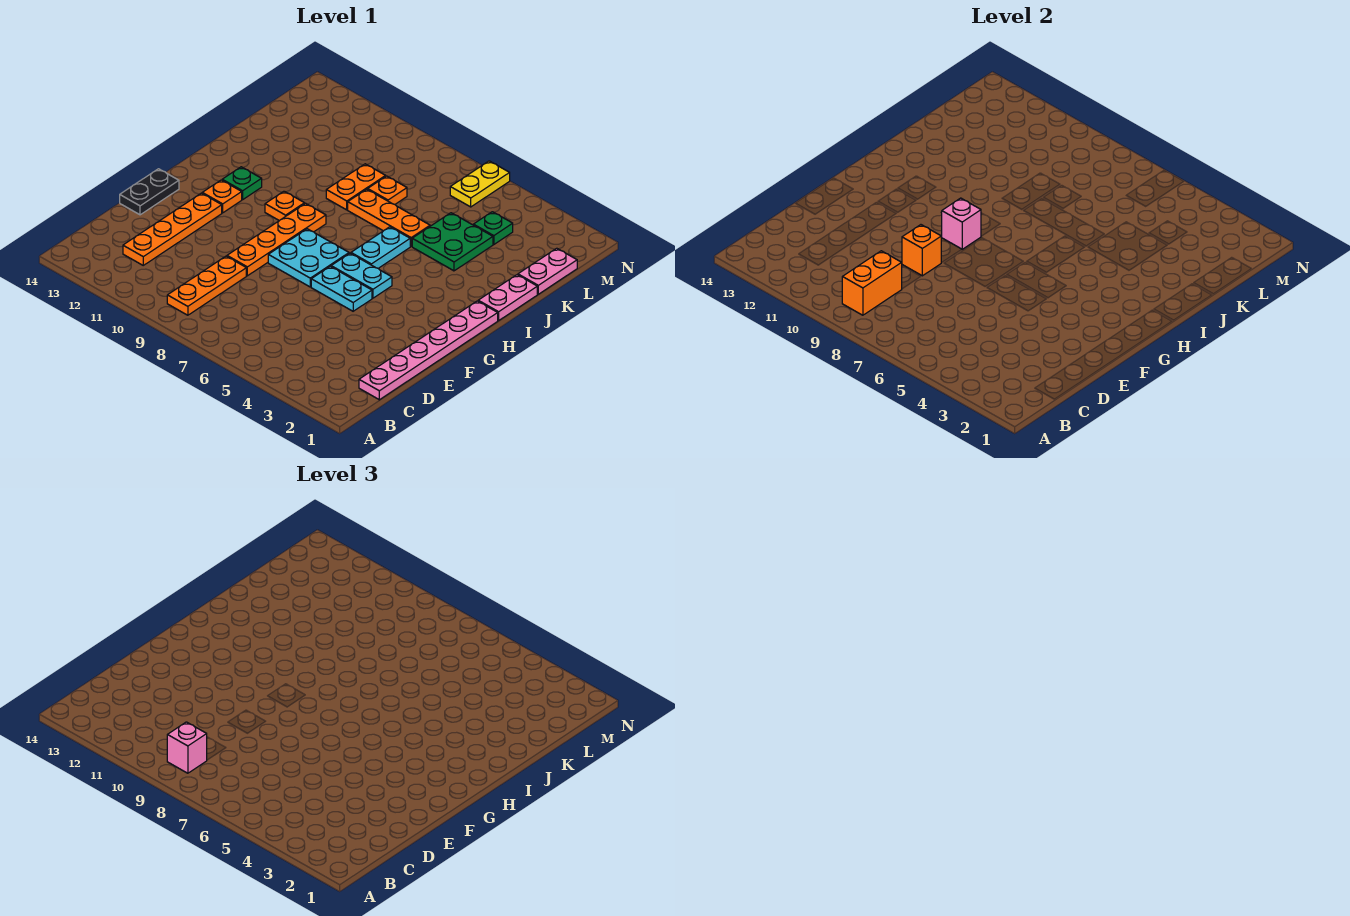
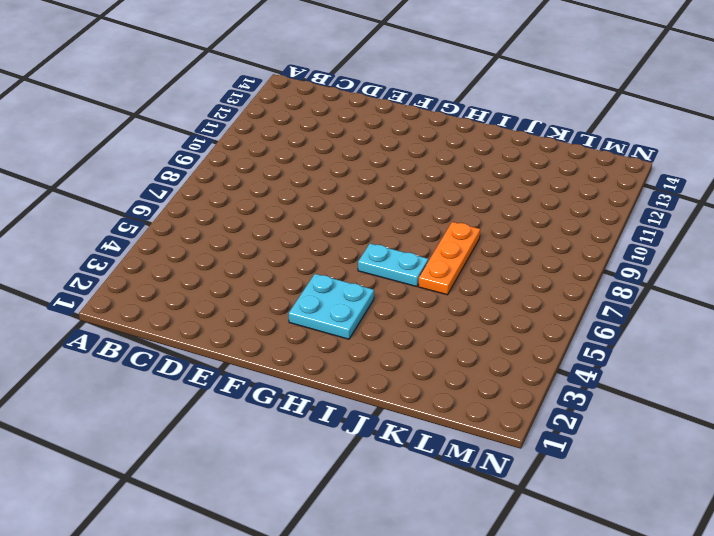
cyan 2x2 plate [289,274,374,339] -> cyan 2x2 plate moved to [268,229,349,287]
none -> orange 1x3 plate [167,256,246,315]
none -> pink 1x6 plate [359,301,498,400]
none -> orange 1x4 plate [123,193,222,265]

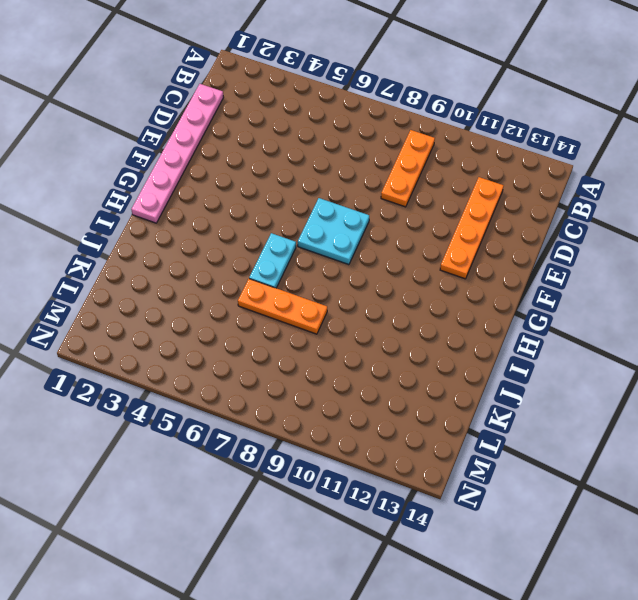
none -> orange 1x4 plate [227,203,326,276]
none -> black 1x2 plate [120,169,179,215]
none -> cyan 1x2 plate [311,266,372,311]

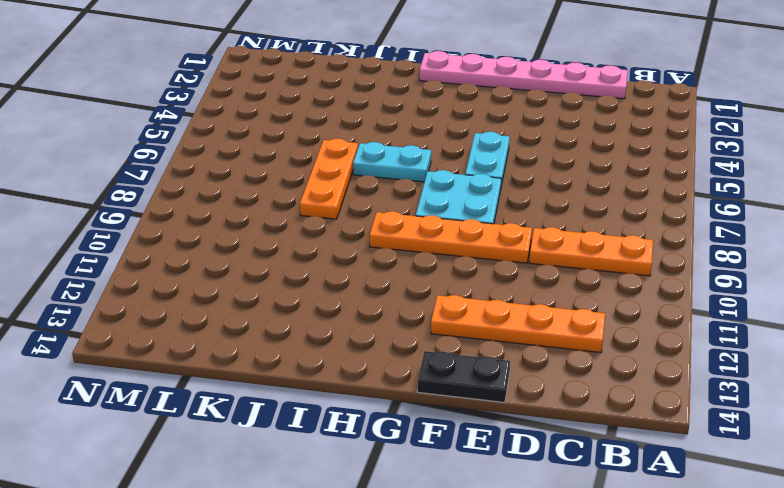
none -> cyan 1x2 plate [331,253,392,298]
none -> orange 1x1 plate [202,180,242,213]
none -> orange 1x1 plate [265,191,305,221]

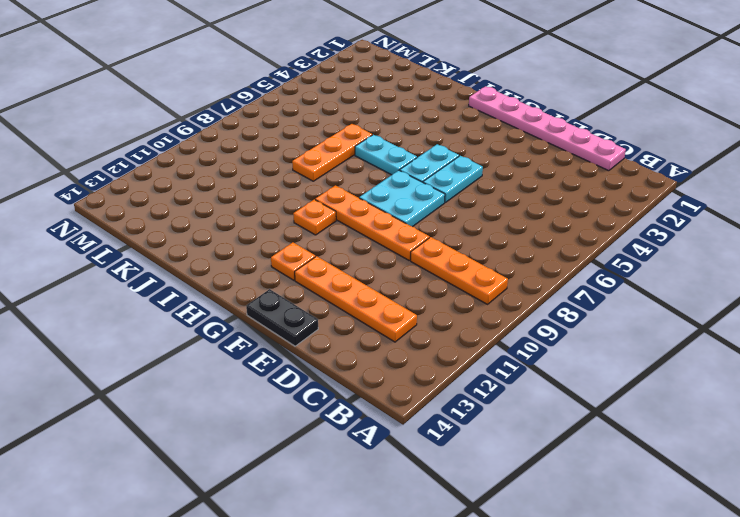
none -> green 1x1 plate [222,167,262,200]
none -> pink 1x2 plate [478,275,537,321]
none -> green 2x2 plate [412,213,493,271]

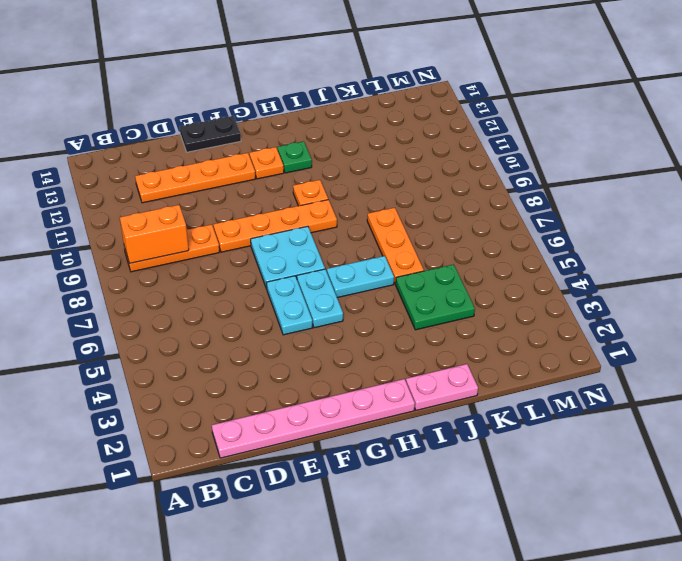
none -> orange 1x2 plate [326,164,386,210]
none -> pink 1x2 plate [518,248,577,294]
none -> orange 1x1 plate [368,176,407,204]

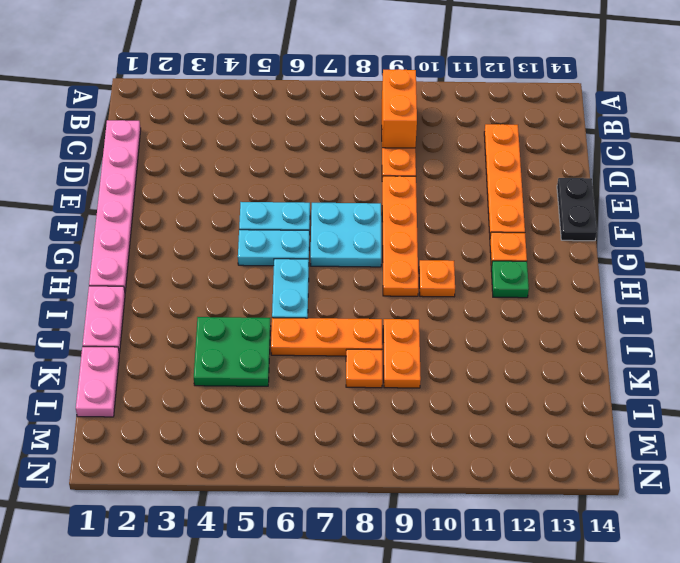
none -> green 1x1 plate [473,212,513,245]
none -> yellow 1x2 plate [450,161,510,207]
none -> orange 1x1 brick [902,225,941,276]

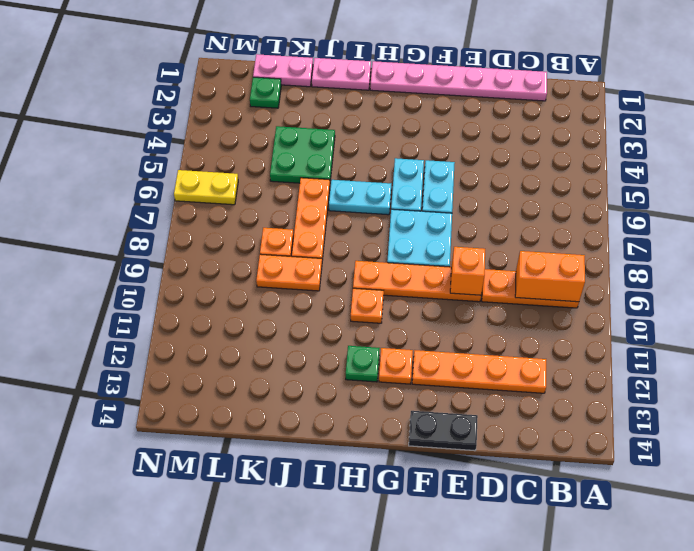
green 1x1 plate [250,77,281,108] -> green 1x1 plate moved to [473,212,513,245]
none -> pink 1x1 brick [942,198,981,249]
none -> pink 1x1 brick [167,722,207,773]

